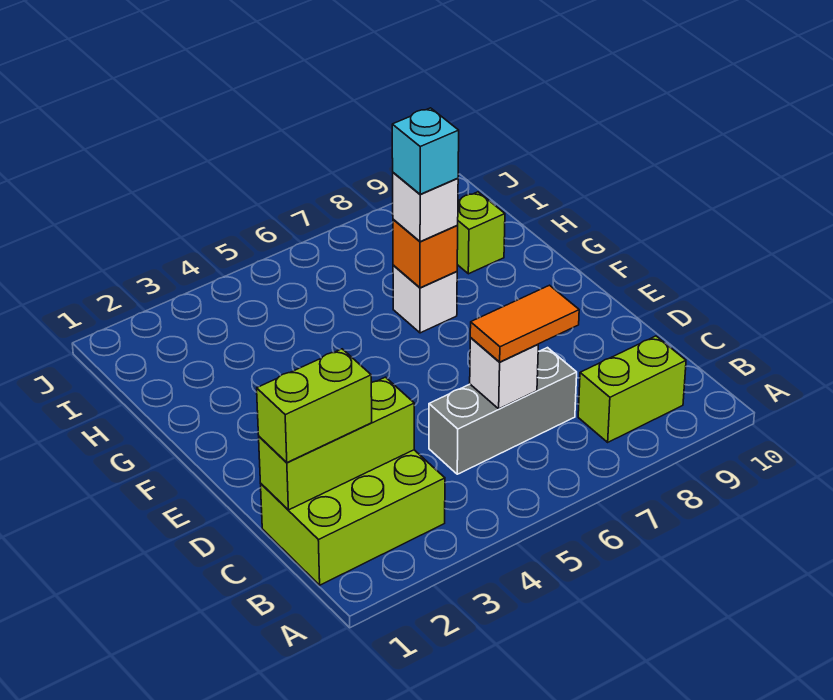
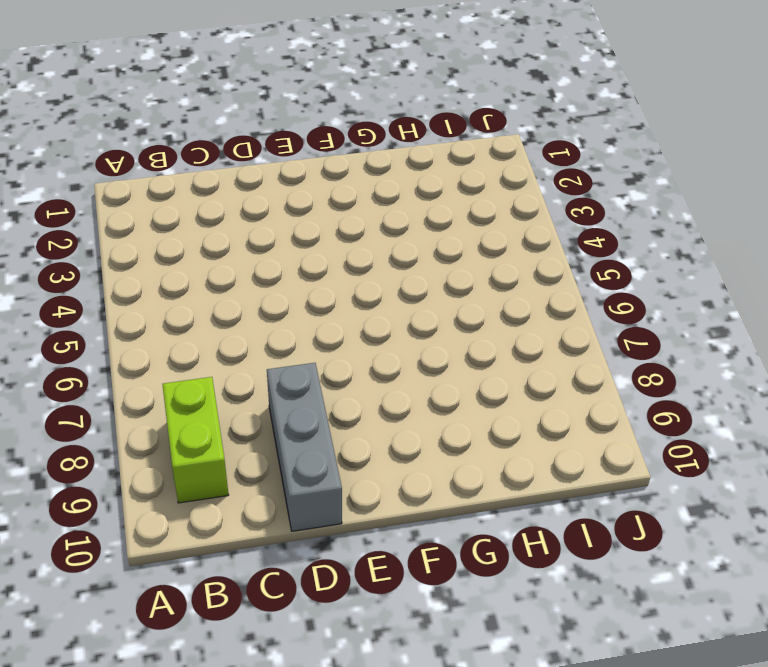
grey 1x3 brick [267,363,342,531] -> grey 1x3 brick moved to [429,348,577,474]
none -> lime 2x3 brick [261,450,445,585]
none -> white 1x1 brick [393,265,457,333]
none -> lime 1x1 brick [457,192,505,274]

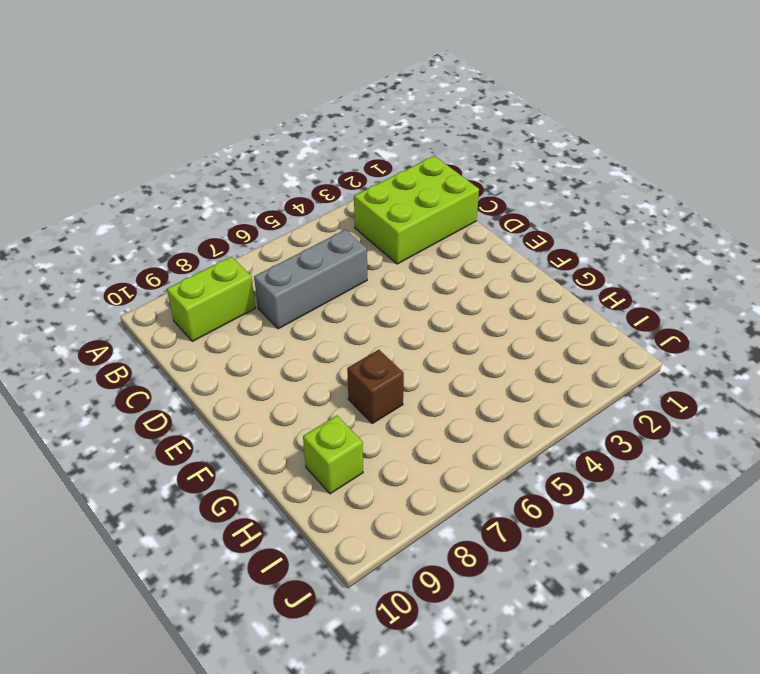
brown 1x1 brick [347,350,404,423] -> white 1x1 brick [393,265,457,333]
none -> lime 1x3 brick [259,377,414,510]
none -> white 1x1 brick [470,338,538,409]
none -> orange 1x1 brick [393,219,458,288]

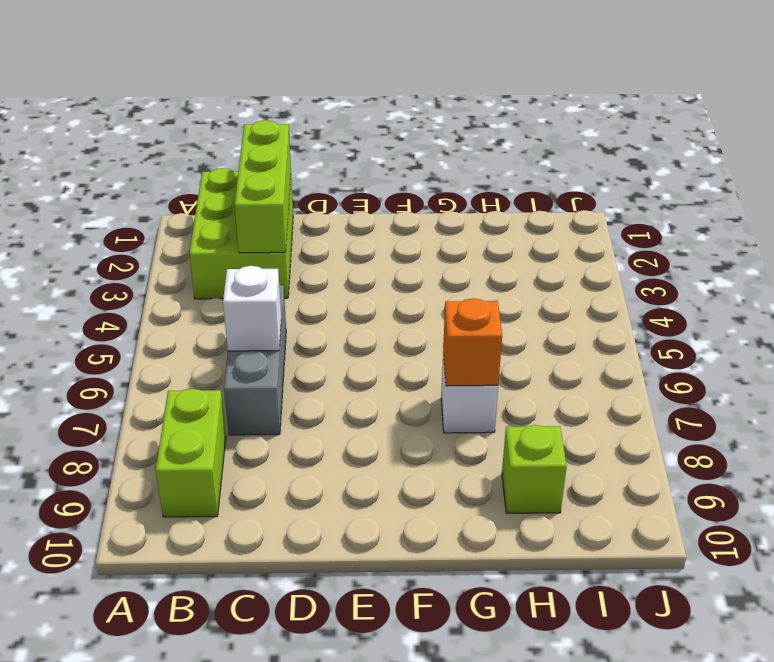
none -> lime 1x2 brick [257,349,372,462]
none -> orange 1x2 tile [470,285,579,362]
none -> white 1x1 brick [393,173,458,242]

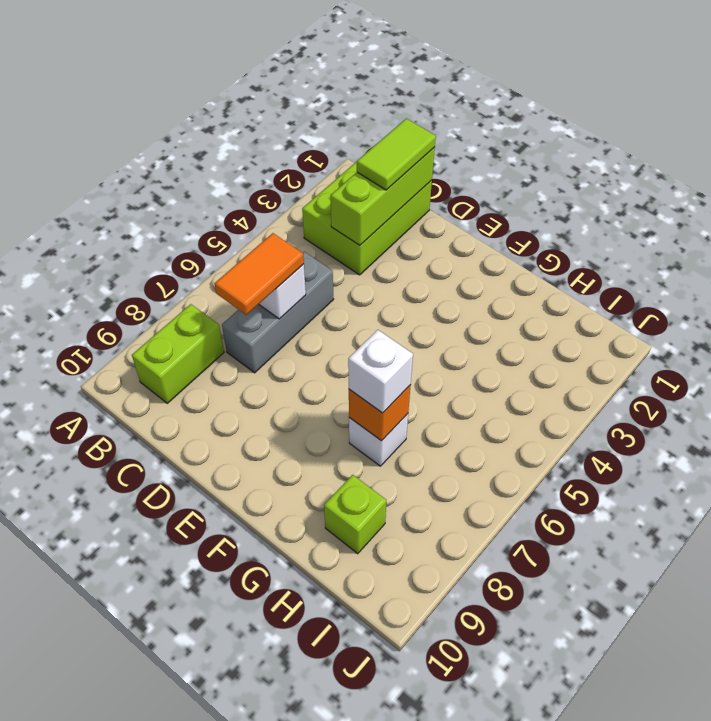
lime 1x2 tile [357,119,436,190] -> lime 1x2 brick [257,349,372,462]
none -> cyan 1x1 brick [392,108,459,194]

